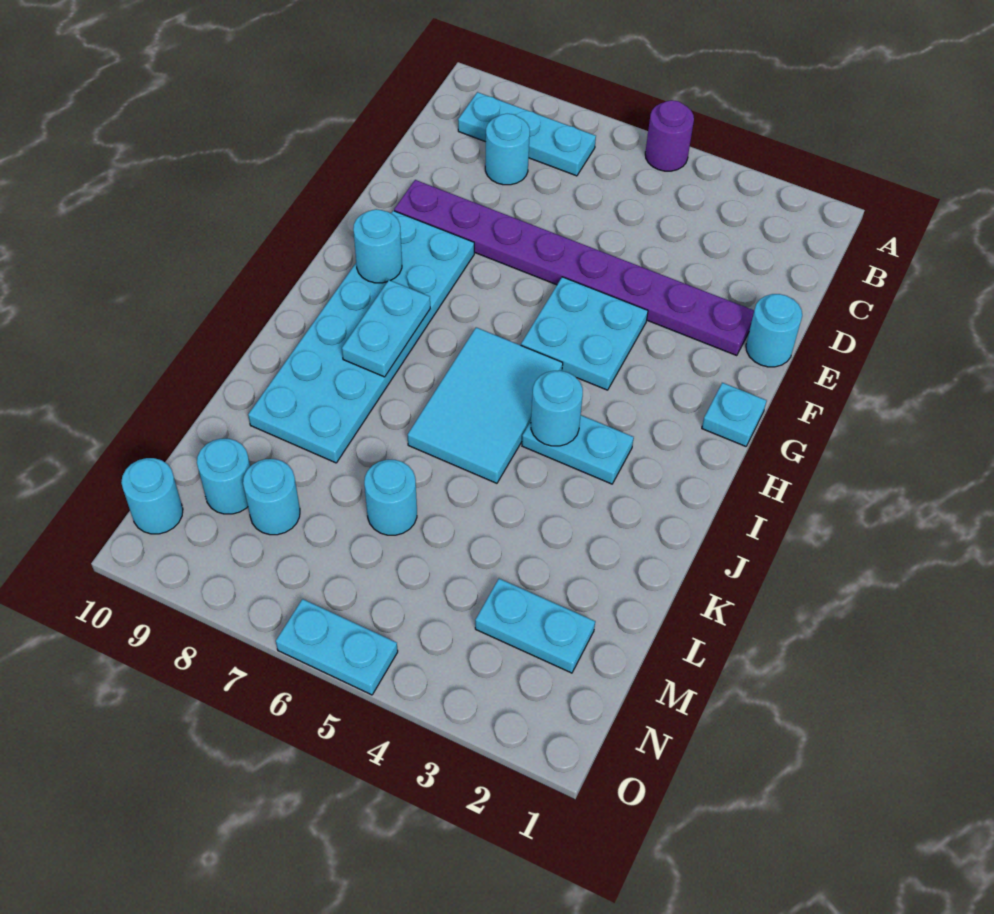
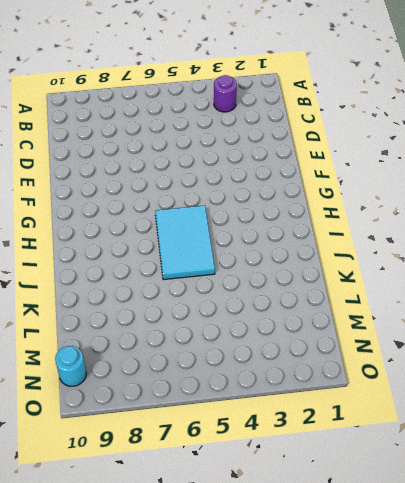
purple 1x1 round brick [214,75,237,112] -> purple 1x1 round brick moved to [645,100,694,171]
none -> cyan 1x3 plate [458,92,596,176]
none -> cyan 1x1 round brick [485,114,530,185]
none -> cyan 1x1 round brick [746,294,802,367]

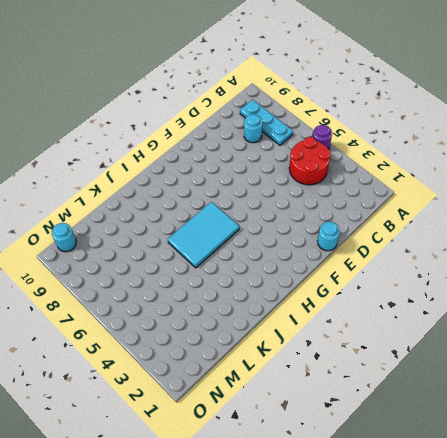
red 2x2 round brick [289,137,331,185] -> none
none -> purple 1x8 plate [394,180,754,356]
none -> cyan 2x2 plate [521,277,648,390]
none -> cyan 2x6 plate [248,211,474,463]

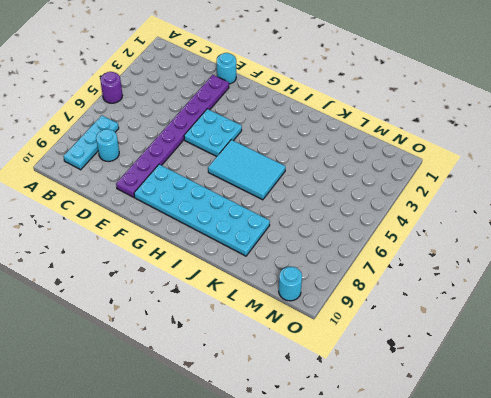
none -> cyan 1x1 plate [702,383,767,446]
none -> cyan 1x2 plate [522,415,634,484]
none -> cyan 1x1 round brick [364,460,417,535]

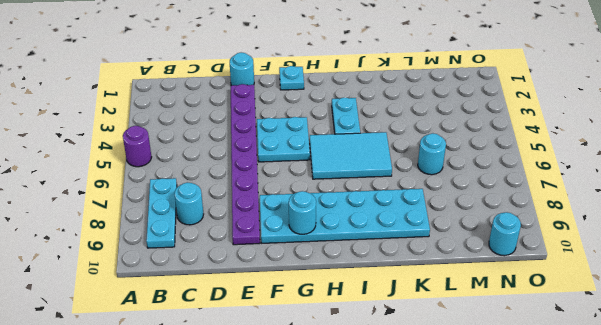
none -> cyan 1x2 plate [475,579,595,673]
none -> cyan 1x1 round brick [243,459,300,535]
none -> cyan 1x1 round brick [197,439,250,514]

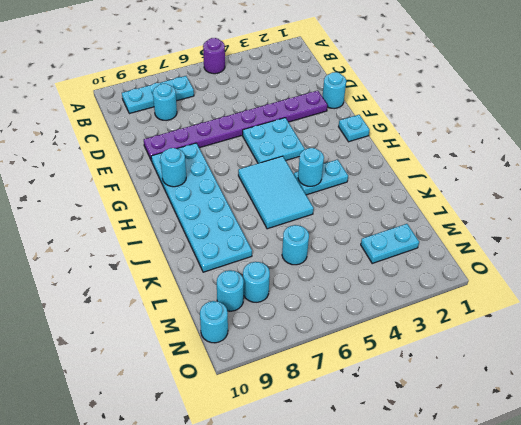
none -> cyan 1x2 plate [276,599,398,695]
none -> cyan 1x2 plate [342,280,430,377]

